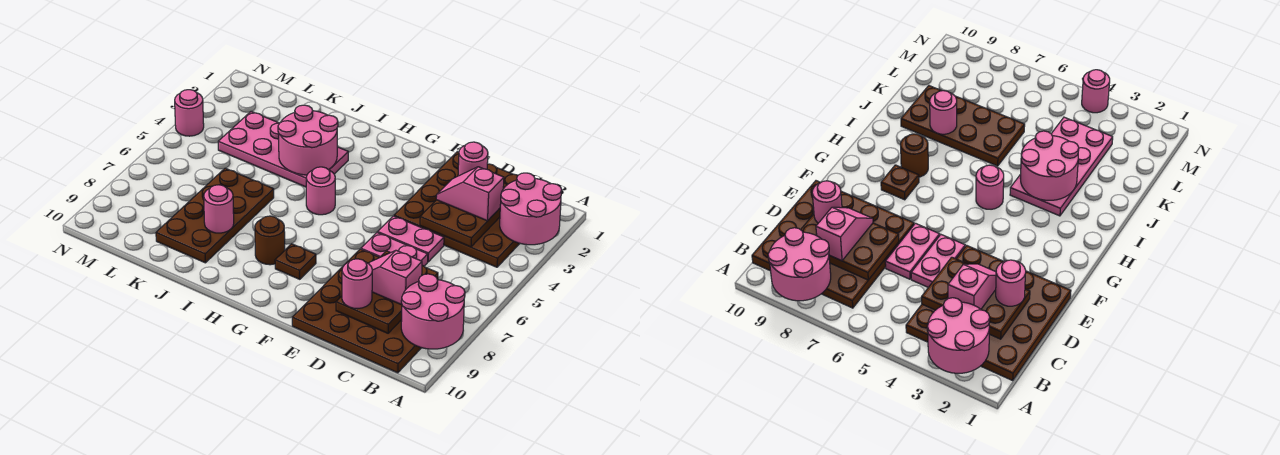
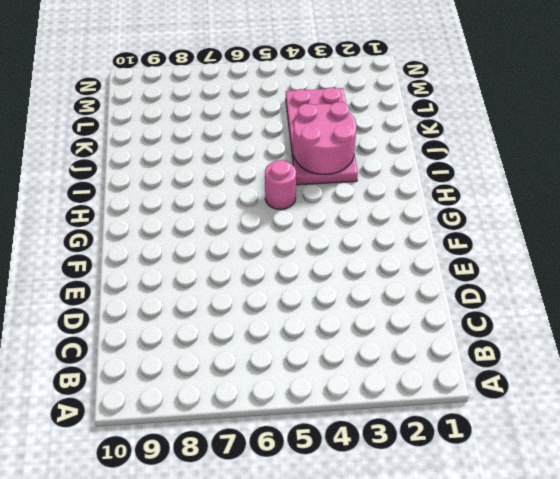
none -> brown 4x4 plate [394,152,520,267]
none -> brown 4x4 plate [292,249,421,373]
none -> pink 1x2 plate [378,216,444,262]

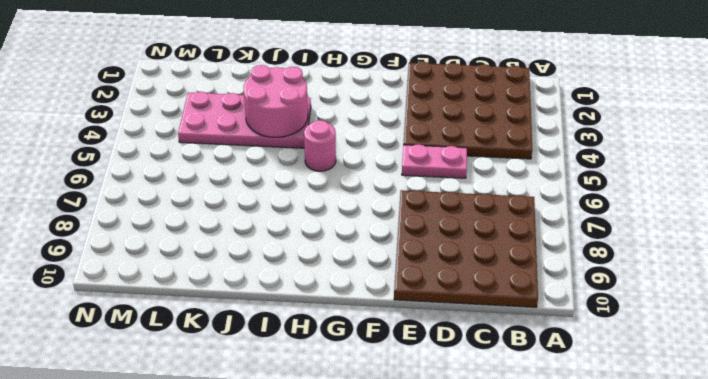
none -> pink 1x2 plate [361,232,428,266]
none -> brown 1x1 plate [275,244,316,279]
none -> brown 1x1 round brick [255,216,285,265]

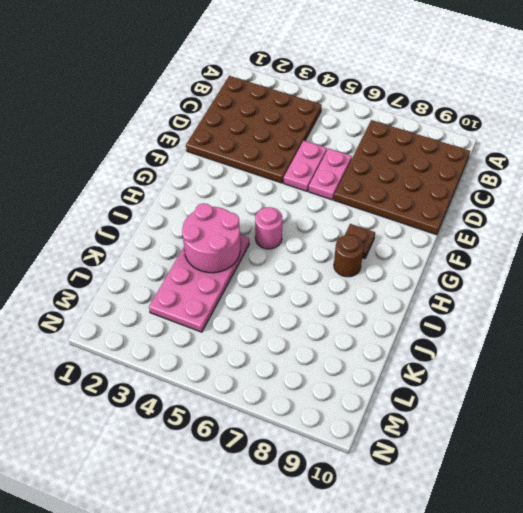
none -> brown 2x4 plate [156,168,274,263]
none -> pink 1x1 round brick [175,90,204,136]
none -> pink 2x2 round brick [500,173,562,245]

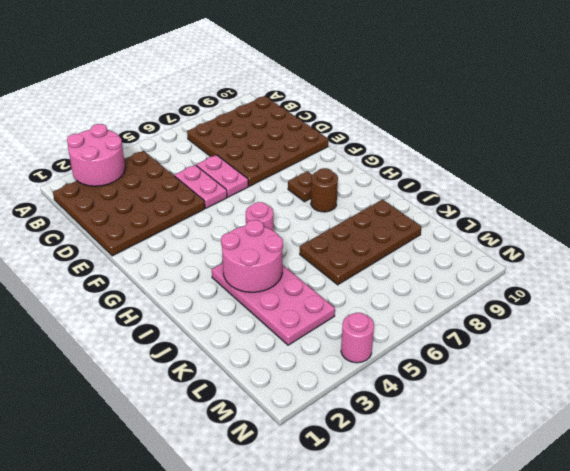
none -> pink 2x2 round brick [401,274,465,349]
none -> brown 2x3 plate [420,183,507,247]
none -> brown 2x3 plate [336,251,438,333]

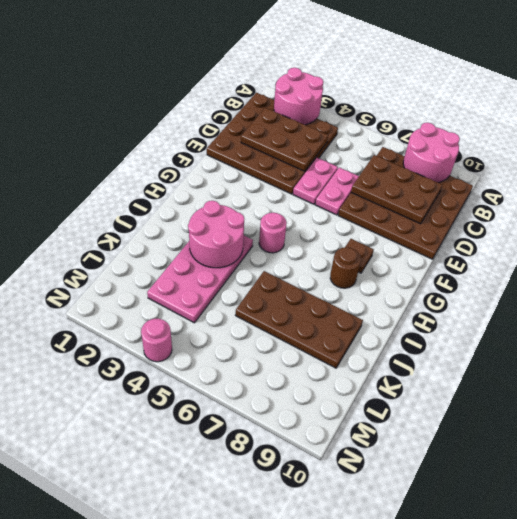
none -> pink 1x1 round brick [204,185,234,233]
none -> pink 1x2 slope [436,167,504,221]
none -> pink 1x2 slope [368,250,422,305]

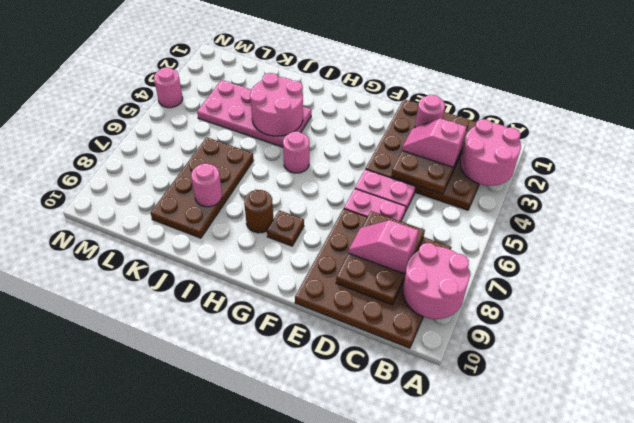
none -> pink 1x1 round brick [342,259,372,309]

